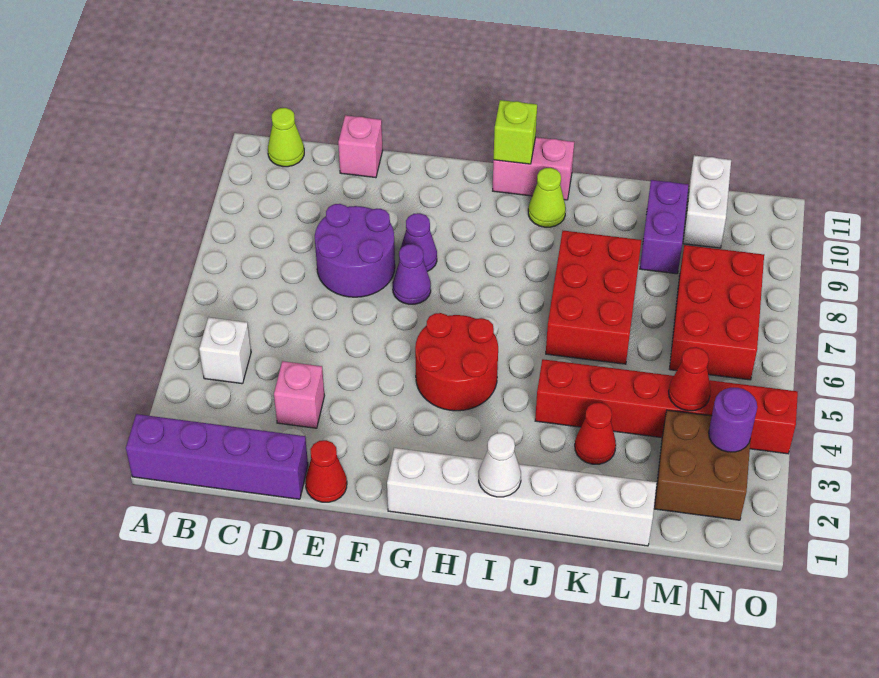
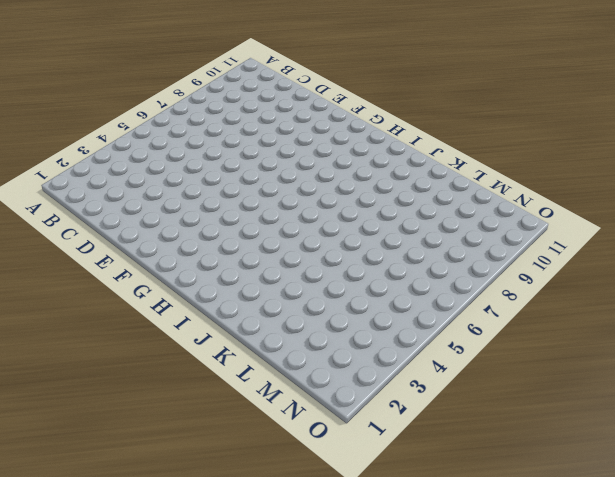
none -> purple 1x4 brick [126,414,308,499]
none -> white 1x1 brick [199,317,251,384]
none -> lime 1x1 cone [268,108,304,167]

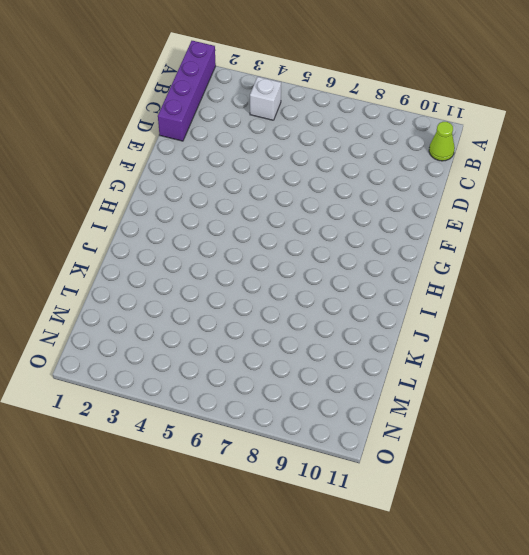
none -> pink 1x1 brick [274,361,324,428]
none -> purple 2x2 round brick [315,204,395,297]
none -> pink 1x1 brick [338,115,383,178]

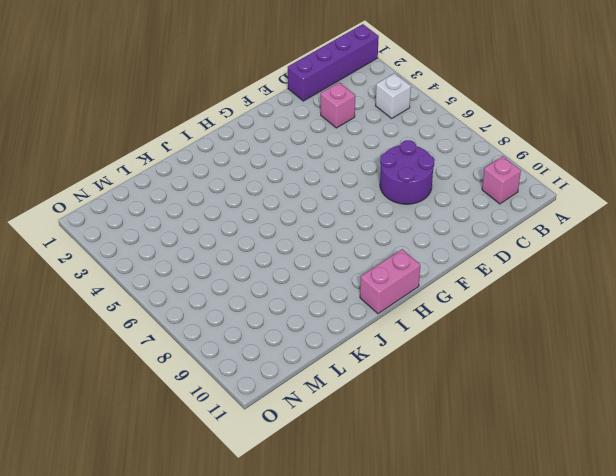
pink 1x1 brick [482,156,521,204] -> pink 1x1 brick moved to [338,115,383,178]
none -> lime 1x1 cone [268,108,304,167]
none -> red 1x1 cone [305,440,347,502]
none -> purple 1x1 cone [393,244,431,304]

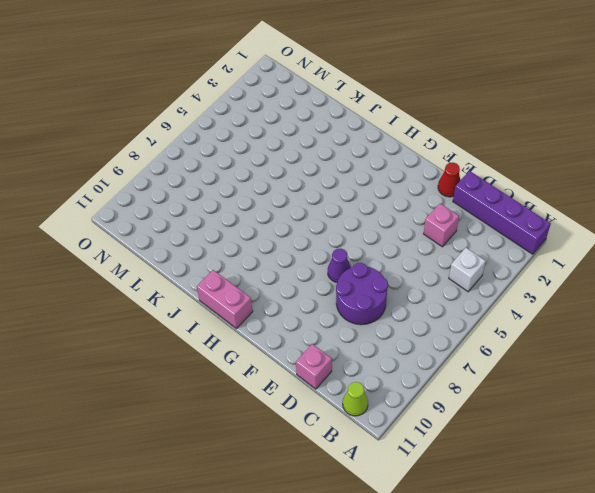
none -> purple 1x1 cone [400,213,437,272]
none -> white 1x6 brick [387,448,657,546]
none -> red 2x2 round brick [415,313,498,411]

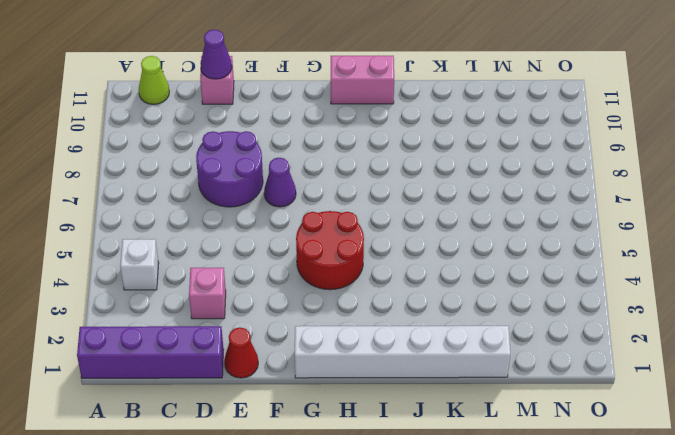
purple 1x1 cone [200,30,232,79] -> purple 1x1 cone moved to [400,213,437,272]
none -> lime 1x1 cone [528,168,566,227]
none -> red 1x6 brick [535,359,798,454]
none -> red 2x3 brick [546,231,641,364]

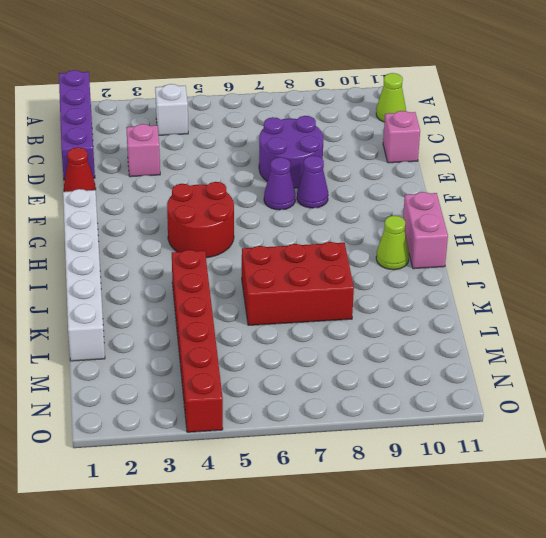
none -> red 1x1 cone [575,403,616,464]
none -> purple 1x2 brick [640,180,689,274]
none -> brown 2x2 brick [654,410,750,520]

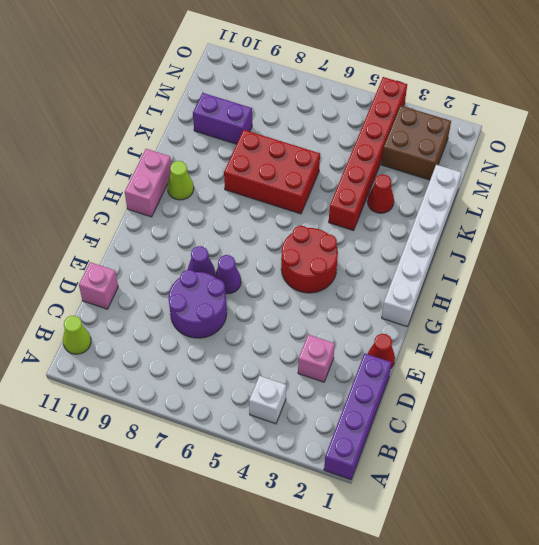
none -> red 2x3 brick [670,245,764,380]
none -> white 1x2 brick [683,155,731,248]
none -> lime 1x1 brick [494,100,537,164]

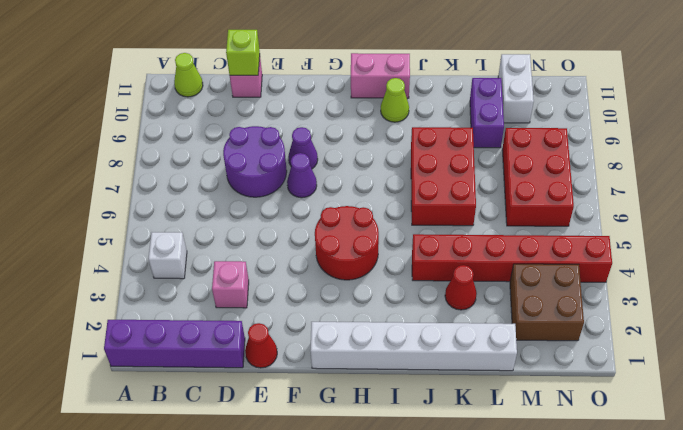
lime 1x1 brick [226,30,260,75] -> lime 1x1 brick moved to [494,100,537,164]
none -> white 1x1 cone [479,433,521,497]
none -> red 1x1 cone [669,347,711,411]
none -> purple 1x1 round brick [709,388,757,452]

